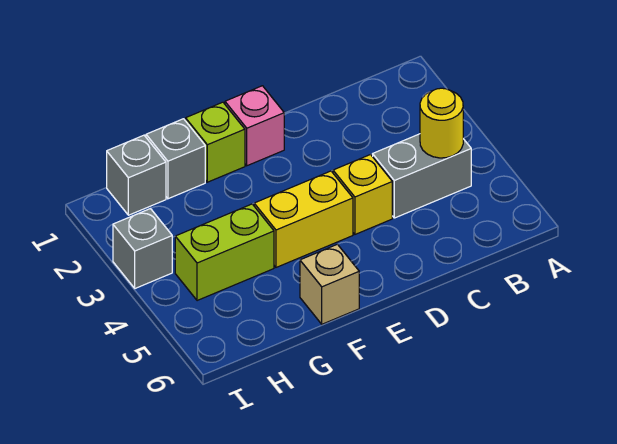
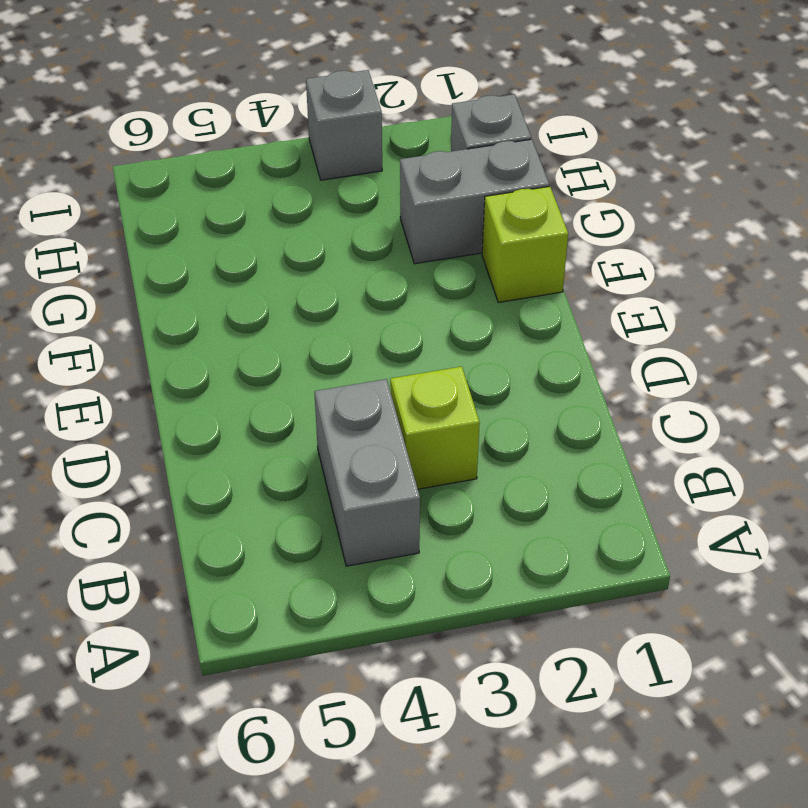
lime 1x1 brick [390,367,480,489] -> none
grey 1x2 brick [400,139,549,264] -> grey 1x1 brick [146,119,205,199]
none -> yellow 1x1 brick [333,154,392,234]
none -> pink 1x1 brick [225,86,284,166]

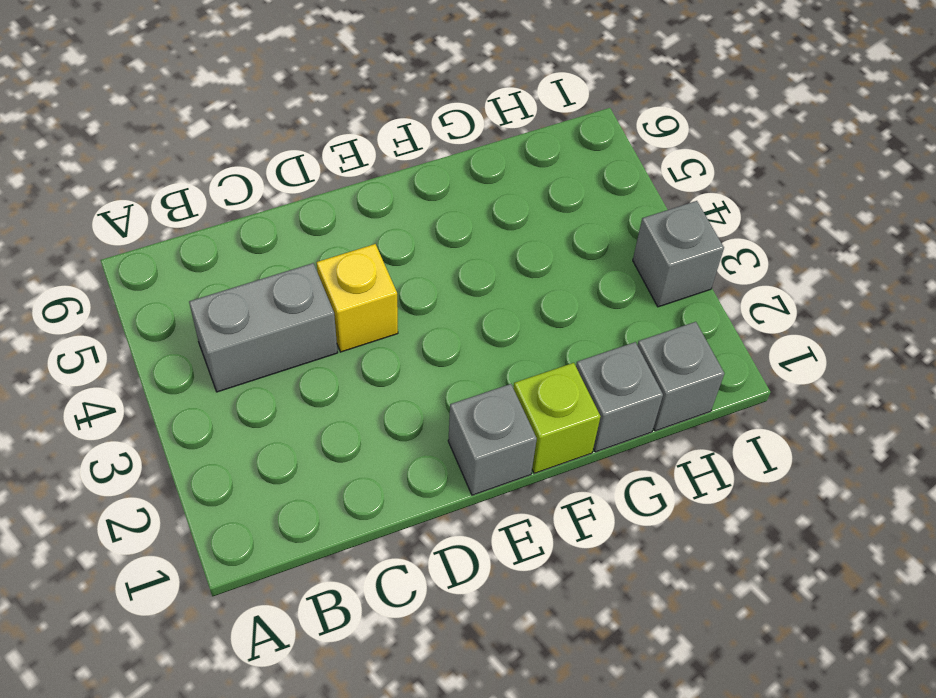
grey 1x1 brick [448,384,537,495] -> pink 1x1 brick [225,86,284,166]
none -> yellow 1x2 brick [254,171,353,267]
none -> tan 1x1 brick [300,244,359,324]

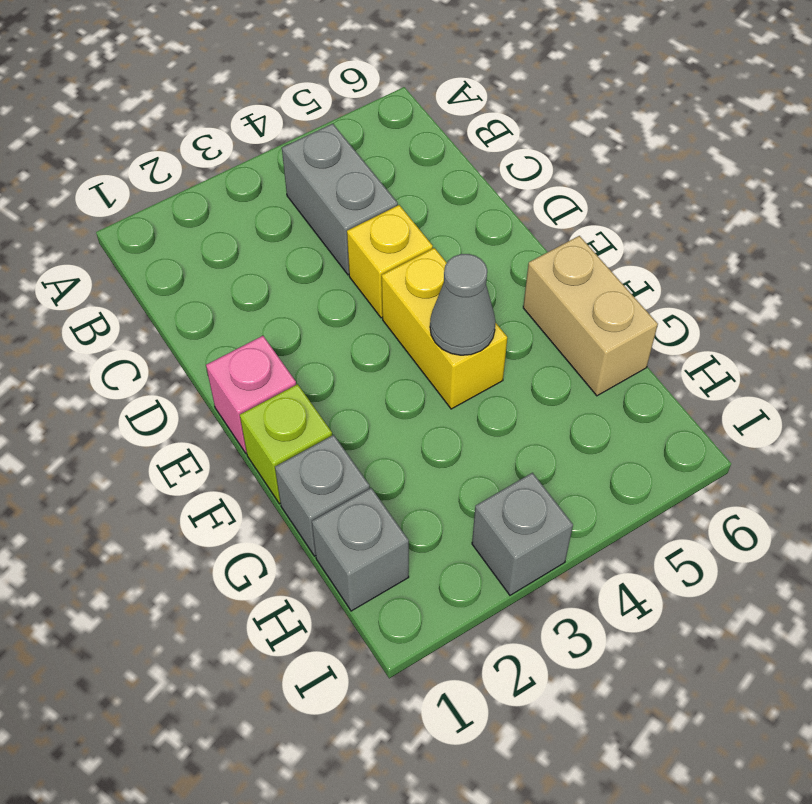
grey 1x1 cone [430,254,496,355] -> none
tan 1x2 brick [523,236,658,396] -> tan 1x1 brick [300,244,359,324]
none -> lime 1x2 brick [175,204,274,301]
none -> yellow 1x1 round brick [420,88,463,158]

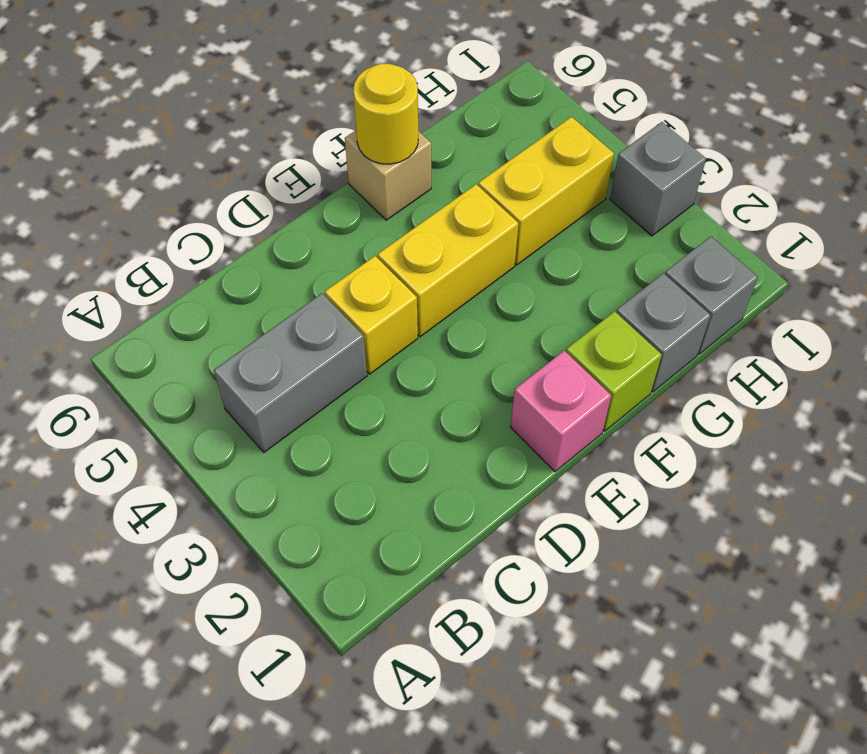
yellow 1x1 round brick [353,64,418,164] -> yellow 1x1 round brick moved to [420,88,463,158]
yellow 1x2 brick [478,117,614,265] -> lime 1x2 brick [175,204,274,301]

